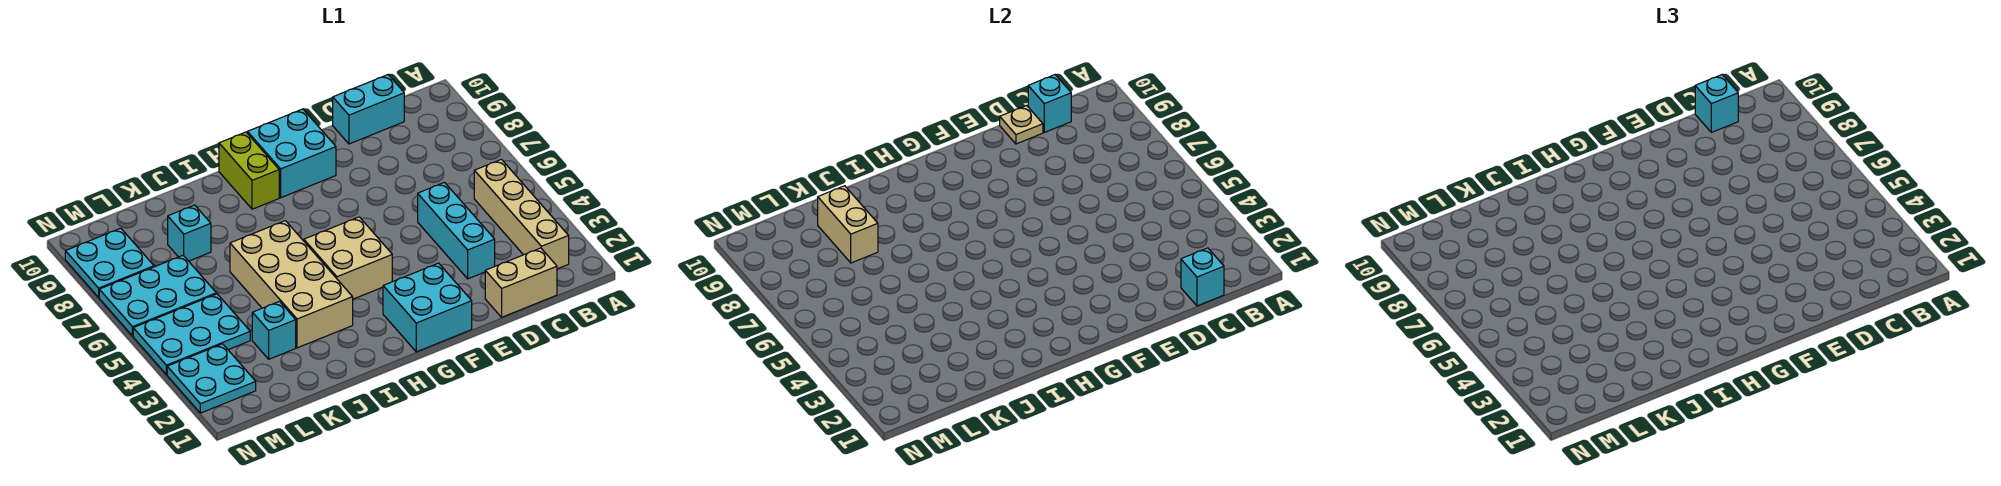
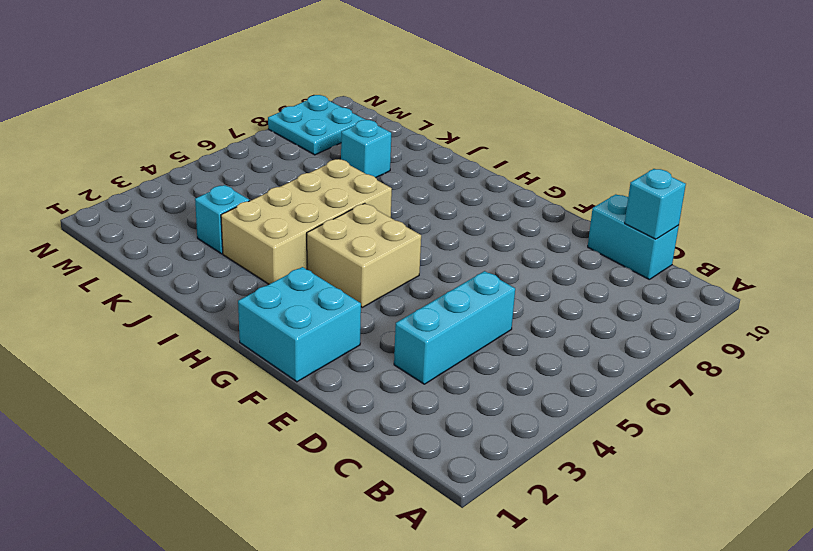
none -> tan 1x4 brick [474,159,569,269]
none -> tan 1x2 brick [485,248,557,317]
none -> cyan 2x2 brick [247,109,336,198]

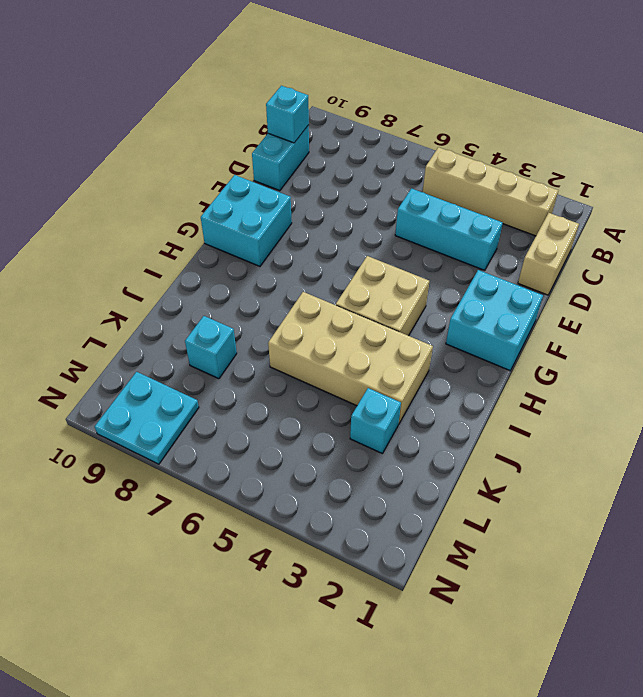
none -> lime 1x2 brick [219,132,279,209]
none -> cyan 2x3 plate [133,294,250,375]
none -> cyan 2x3 plate [99,255,216,336]

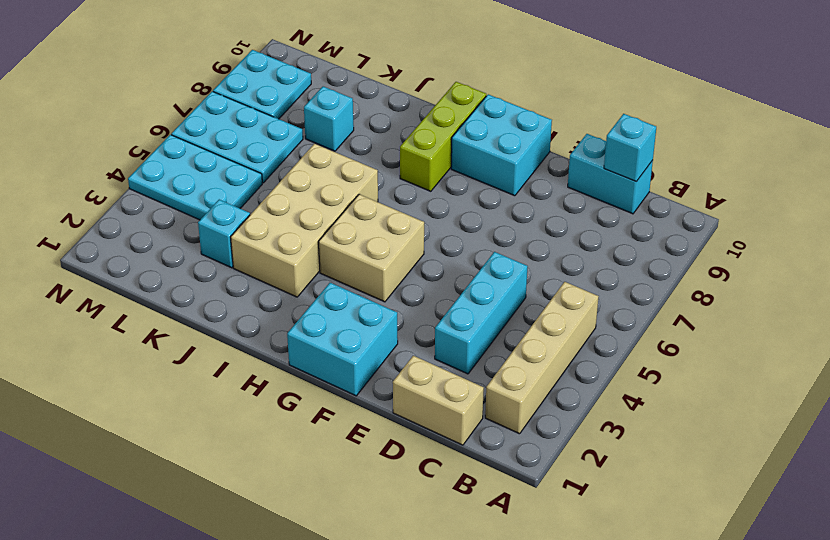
lime 1x3 brick [400,82,486,191] -> lime 1x2 brick [219,132,279,209]
none -> cyan 2x2 plate [167,344,256,413]
none -> cyan 1x1 brick [1181,248,1224,306]
none -> tan 1x1 plate [1000,106,1043,144]

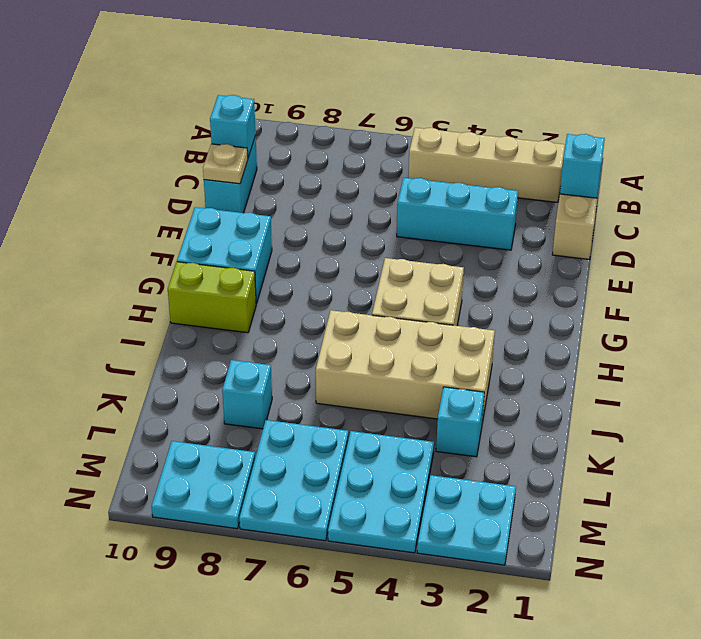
none -> cyan 2x2 brick [383,263,472,352]
none -> tan 1x2 brick [818,186,878,263]
none -> cyan 1x1 brick [1695,75,1738,132]

